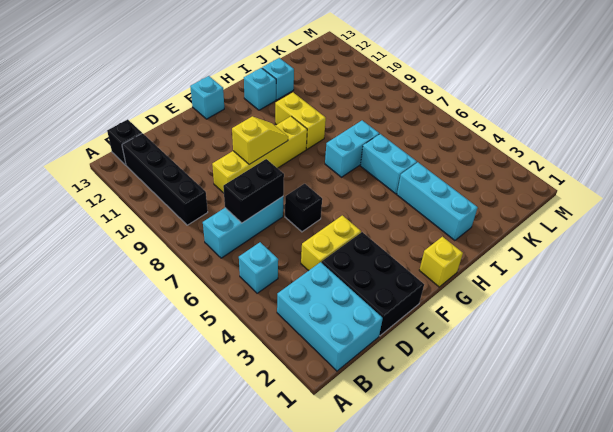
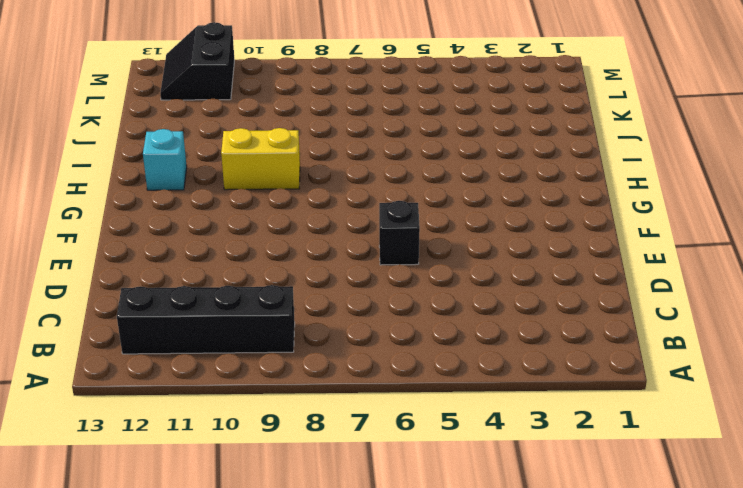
black 2x2 slope [160,22,234,100] -> none
none -> cyan 2x3 brick [277,262,383,371]
none -> cyan 1x1 brick [239,242,278,293]
none -> cyan 1x3 brick [203,197,283,258]

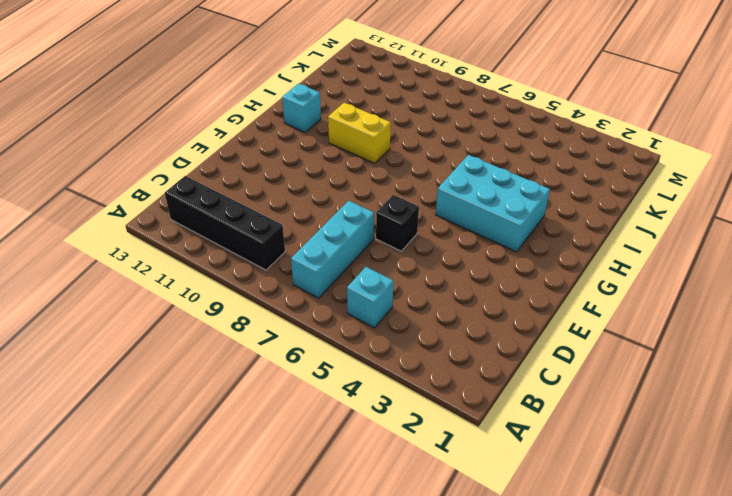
cyan 2x3 brick [436,155,550,252] -> cyan 2x3 brick moved to [277,262,383,371]
none -> black 1x1 brick [107,119,142,165]
none -> black 2x3 brick [322,232,424,336]
none -> yellow 1x2 brick [301,215,361,271]

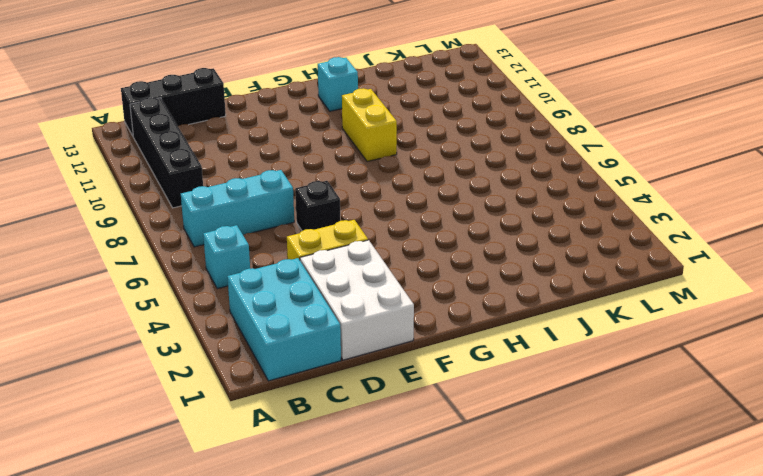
black 1x3 brick [121,68,226,136] -> black 1x1 brick [107,119,142,165]
white 2x3 brick [300,240,414,360] -> black 2x3 brick [322,232,424,336]
none -> yellow 1x4 brick [212,116,307,193]
none -> cyan 1x1 brick [190,76,224,119]
none -> yellow 1x1 brick [419,237,463,287]

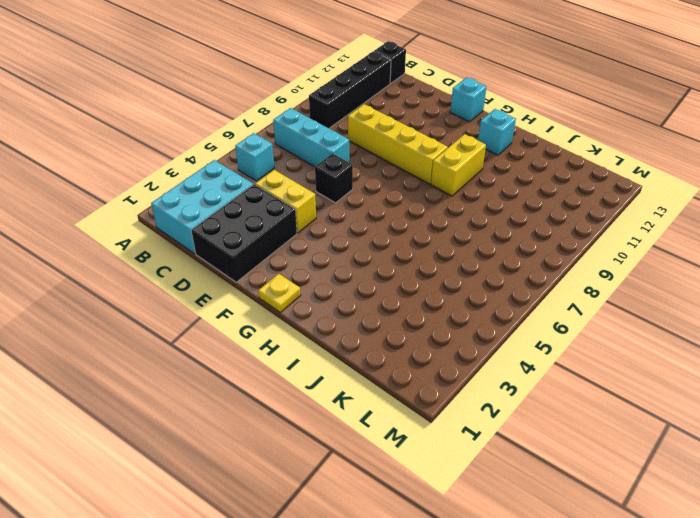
yellow 1x1 plate [258,274,301,312] -> yellow 1x1 brick [419,237,463,287]
none -> cyan 1x2 brick [325,120,379,177]
none -> cyan 1x3 brick [397,162,478,241]
none -> cyan 1x2 brick [360,134,417,194]

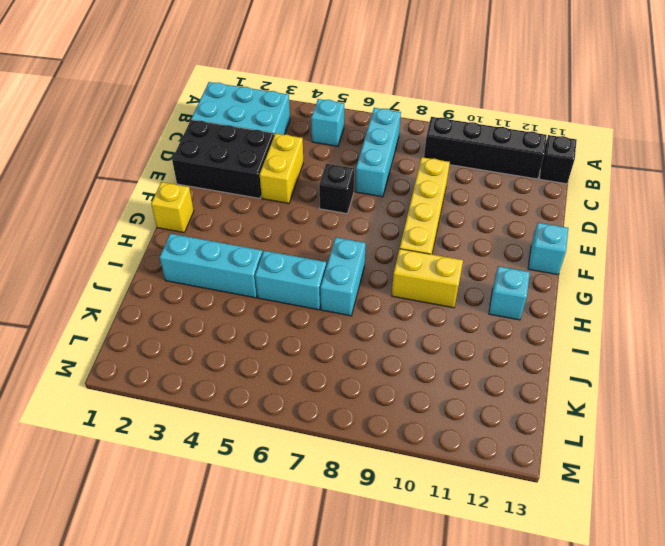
none -> cyan 1x1 brick [262,58,294,100]
none -> black 1x2 brick [223,159,284,223]
none -> yellow 1x2 slope [232,117,288,164]

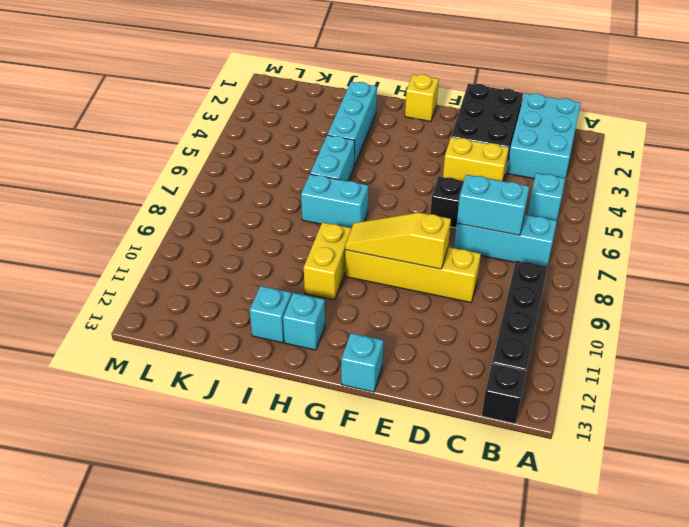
cyan 1x2 brick [457,175,530,235] -> black 1x2 brick [223,159,284,223]
yellow 1x3 slope [345,212,451,269] -> yellow 1x2 slope [232,117,288,164]

